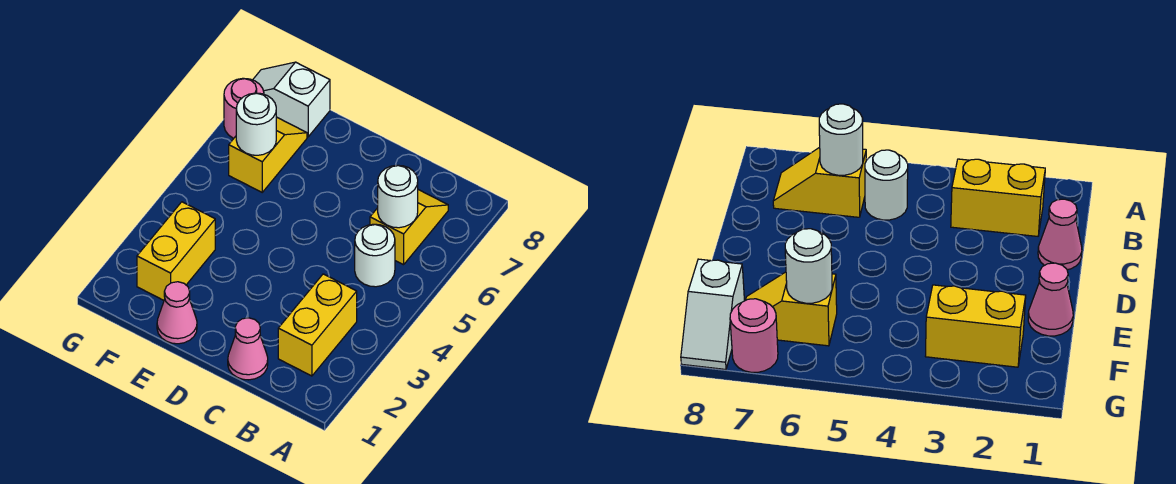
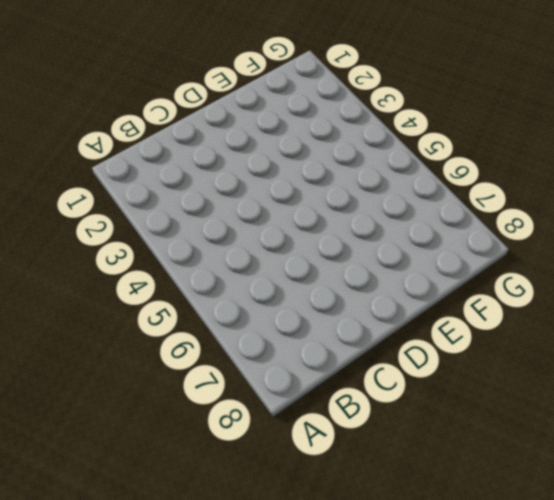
none -> yellow 1x2 brick [278,274,357,376]
none -> white 1x1 round brick [355,224,395,287]

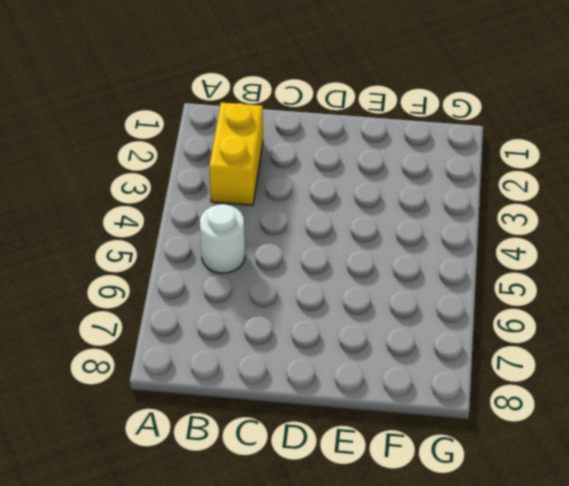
none -> yellow 1x2 slope [370,190,448,265]
none -> pink 1x1 cone [228,318,268,380]

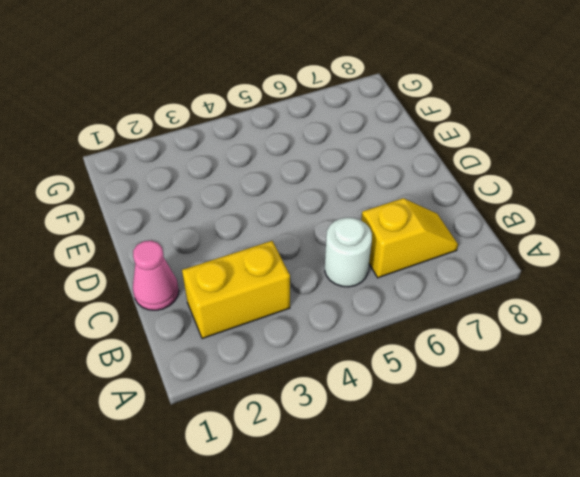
none -> pink 1x1 cone [157,282,197,344]
none -> yellow 1x2 brick [137,202,215,300]

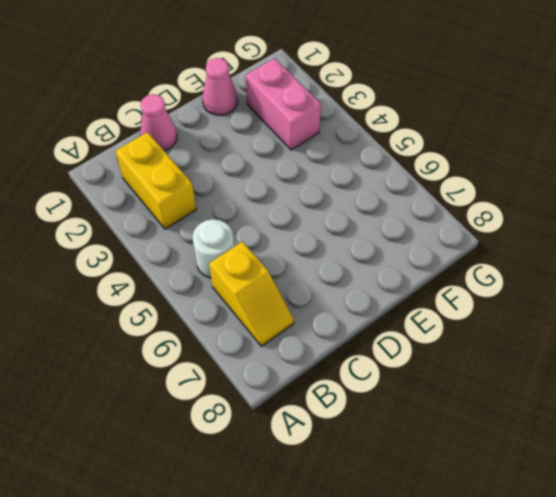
pink 1x2 brick [246,58,321,150] -> yellow 1x2 brick [137,202,215,300]
none -> yellow 1x2 slope [229,117,307,192]
none -> white 1x2 slope [253,62,330,137]

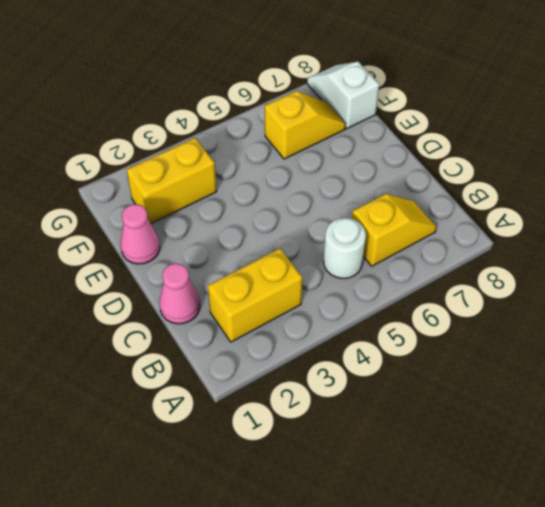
none -> pink 1x1 round brick [224,78,264,138]
none -> white 1x1 round brick [378,165,418,228]

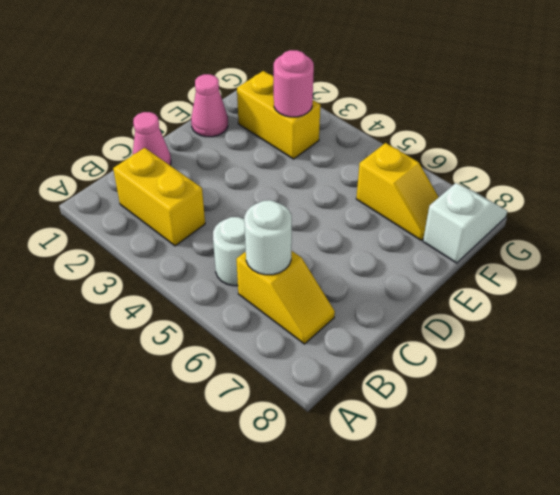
pink 1x1 round brick [274,50,314,117] -> pink 1x1 round brick moved to [224,78,264,138]
none -> white 1x1 round brick [236,93,276,155]

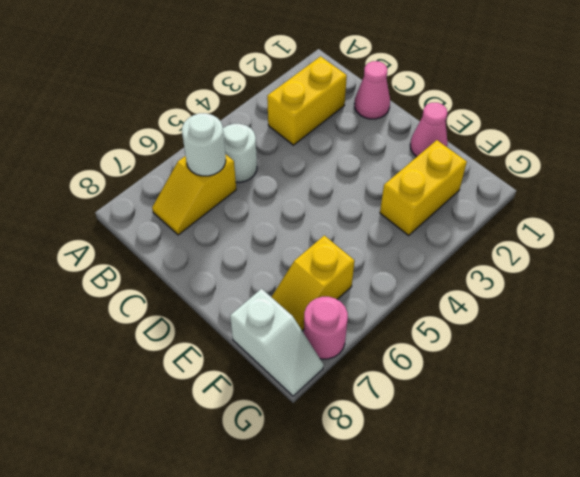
none -> white 1x1 round brick [236,93,276,155]

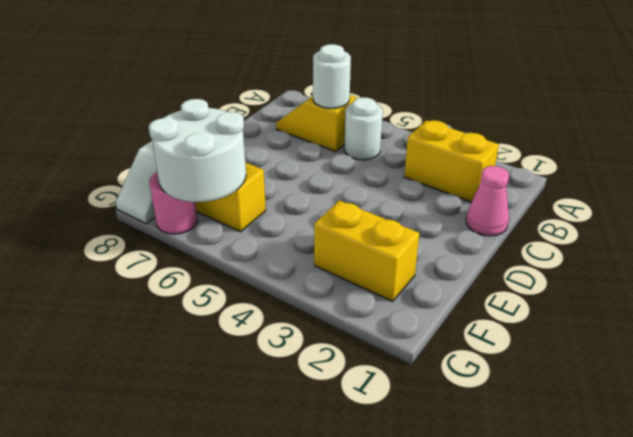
white 2x2 round brick [149,99,246,202] -> white 1x1 round brick [236,93,276,155]
none -> pink 1x1 cone [157,282,197,344]

